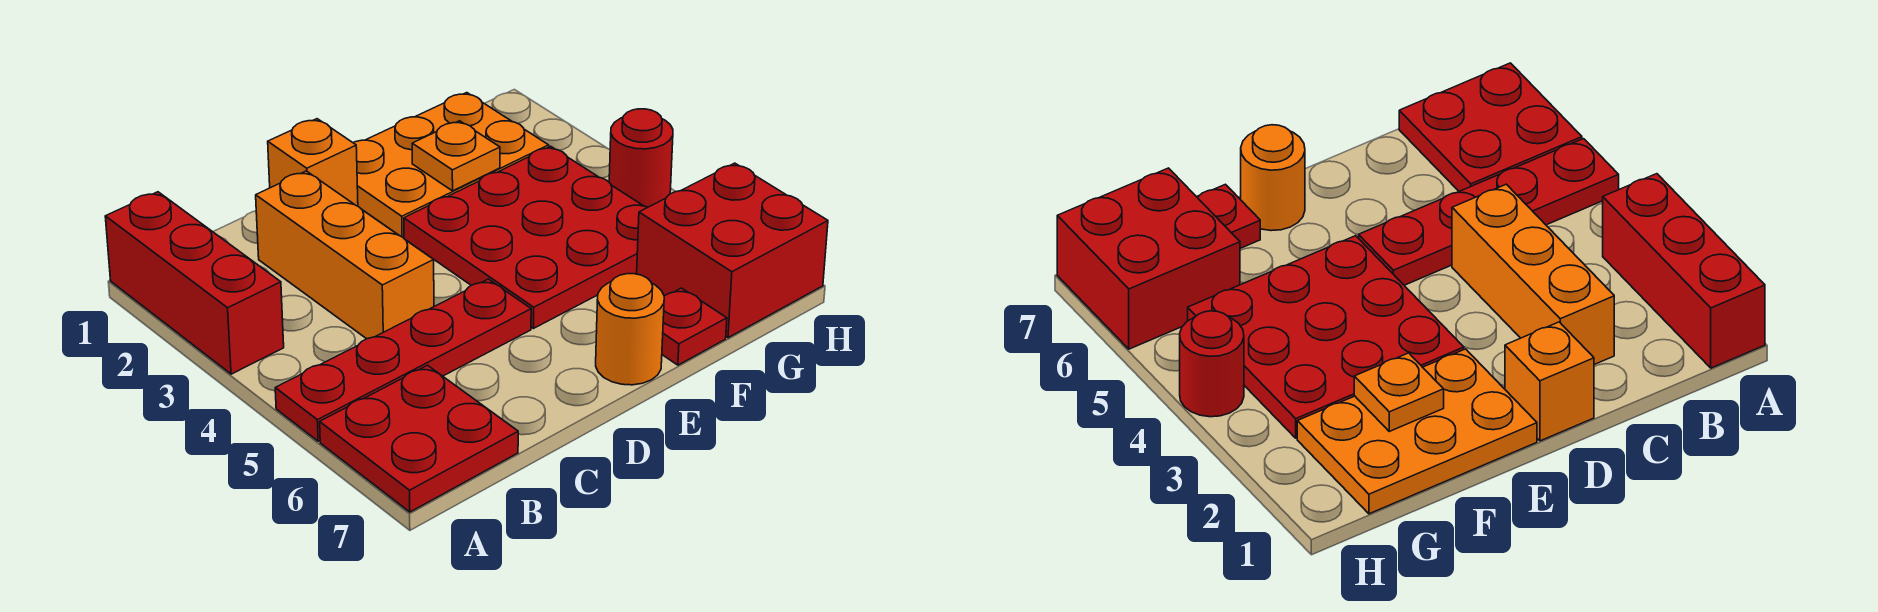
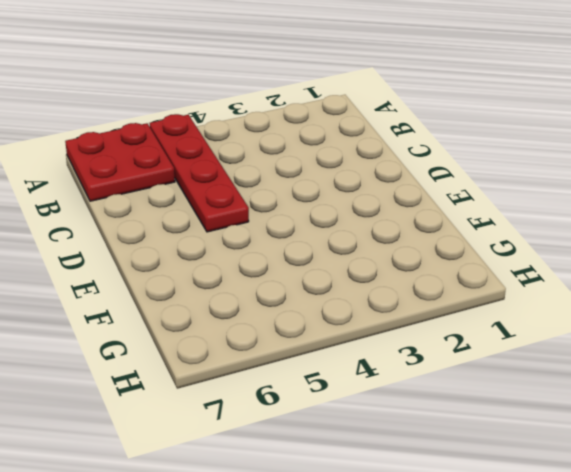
none -> red 1x3 brick [105,192,284,374]
none -> orange 1x3 brick [256,171,434,339]
none -> orange 1x1 brick [268,119,358,206]

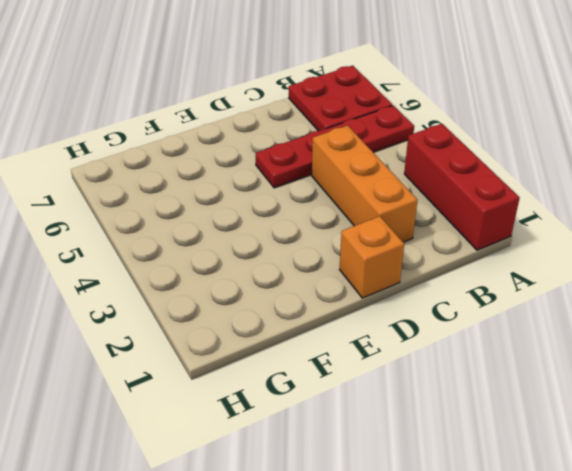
none -> orange 2x3 plate [353,93,549,237]
none -> red 3x3 plate [404,146,647,329]
none -> orange 1x1 round brick [596,274,664,385]

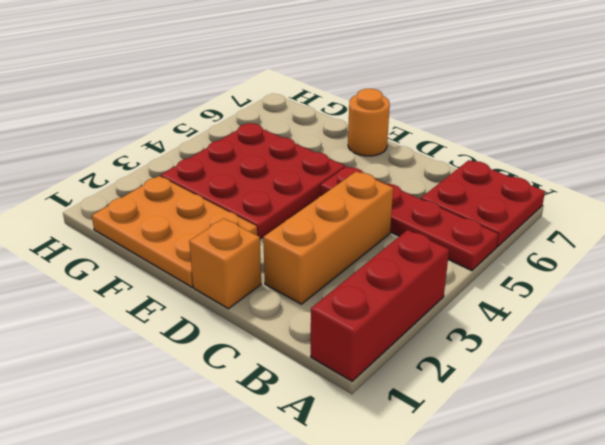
none -> red 1x1 plate [662,288,727,365]
none -> red 2x2 brick [637,163,828,338]
none -> red 1x1 round brick [609,109,673,207]

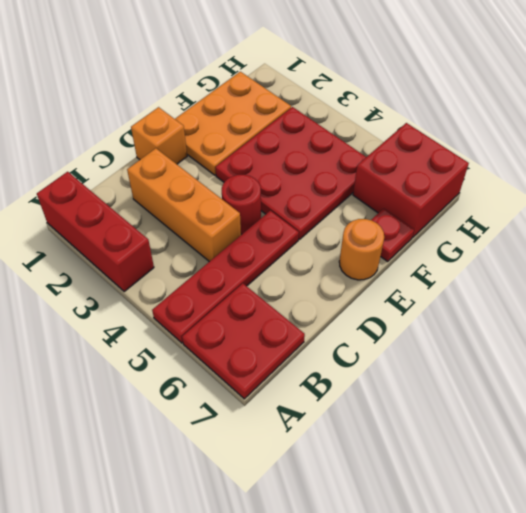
red 1x1 round brick [222,175,261,234] -> red 1x1 round brick moved to [609,109,673,207]
none -> orange 1x1 plate [412,121,500,191]

